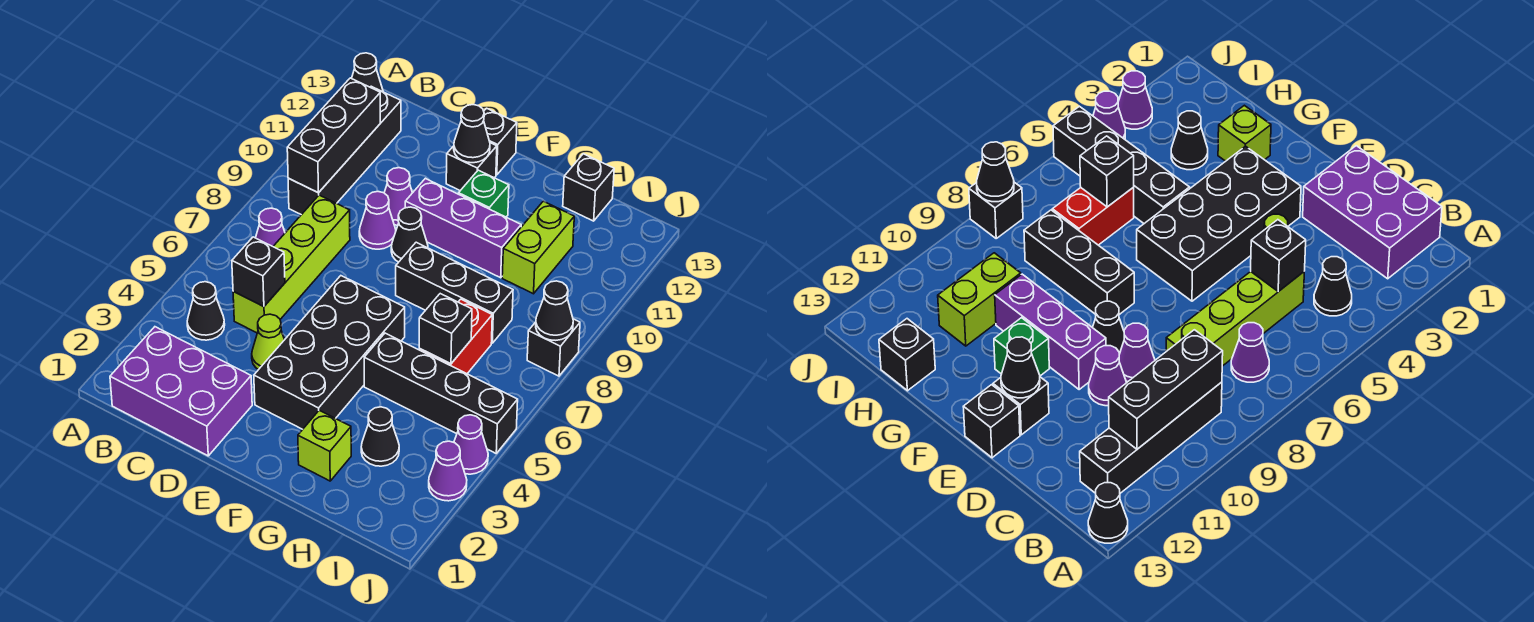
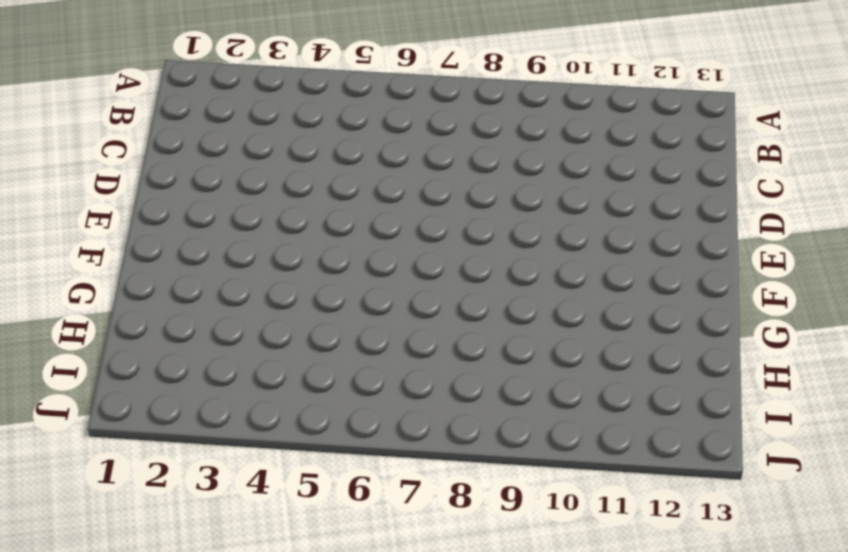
none -> black 1x1 cone [352,53,383,92]
none -> purple 2x3 brick [110,327,252,456]
none -> black 1x1 cone [187,282,225,340]
none -> purple 1x1 cone [256,208,285,246]

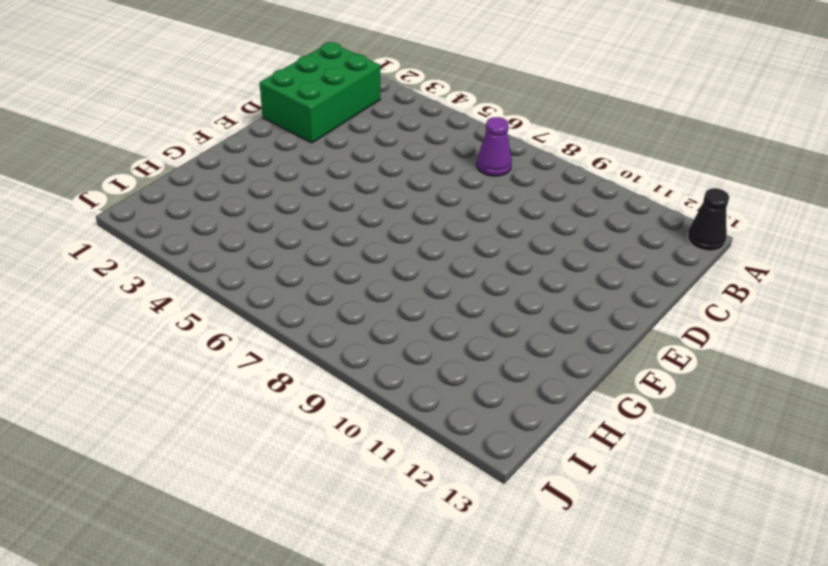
green 2x3 brick [260,42,380,143] -> purple 2x3 brick [110,327,252,456]
none -> black 1x1 cone [187,282,225,340]
none -> black 1x4 brick [288,86,401,215]
none -> lime 1x4 brick [233,195,350,333]
none -> lime 1x1 cone [252,314,285,370]

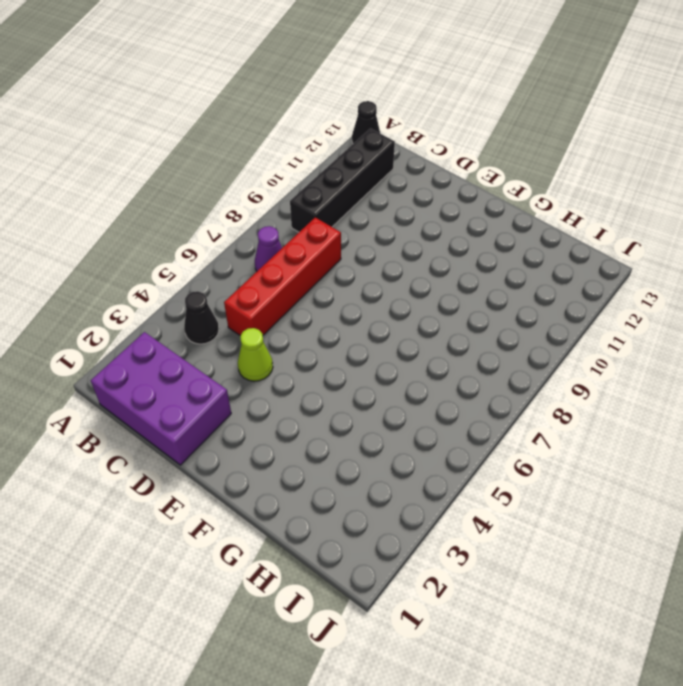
red 1x4 brick [224,217,341,336] -> lime 1x4 brick [233,195,350,333]
none -> purple 1x1 cone [359,192,396,249]
none -> purple 1x1 cone [384,168,412,225]
none -> black 2x4 brick [254,276,405,429]
none -> black 1x1 cone [391,207,428,262]

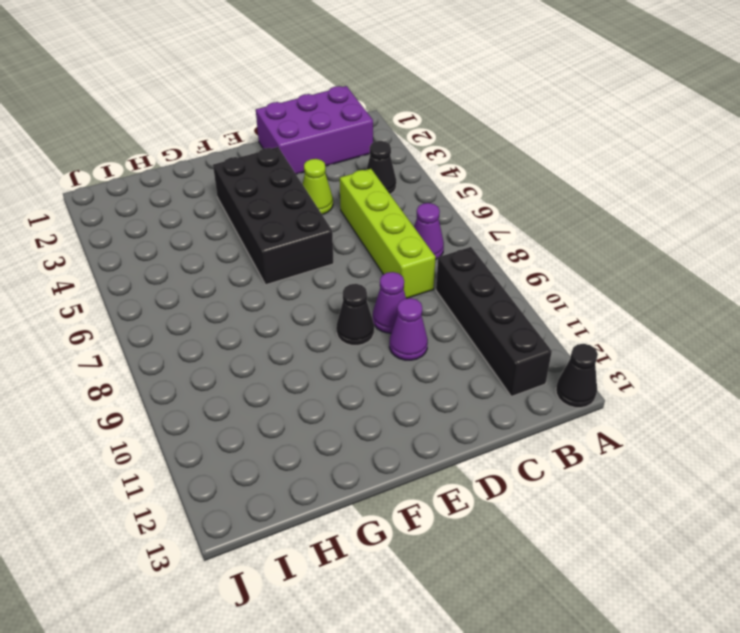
none -> purple 1x3 brick [405,178,521,278]
none -> black 1x1 brick [446,143,497,191]
none -> black 1x1 brick [484,108,517,175]
none -> black 1x3 brick [396,242,513,343]

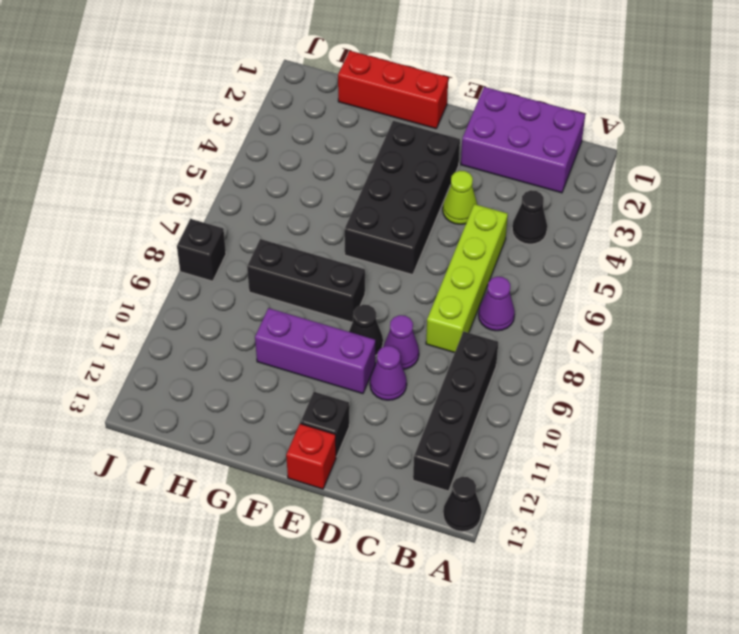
red 1x1 brick [286,424,336,489] -> black 1x1 brick [484,108,517,175]
red 1x3 brick [338,51,448,129] -> none
none -> green 1x1 brick [459,170,509,217]
none -> lime 1x1 brick [298,410,351,481]
none -> black 1x4 brick [364,333,518,453]
none -> black 1x1 cone [361,407,399,466]

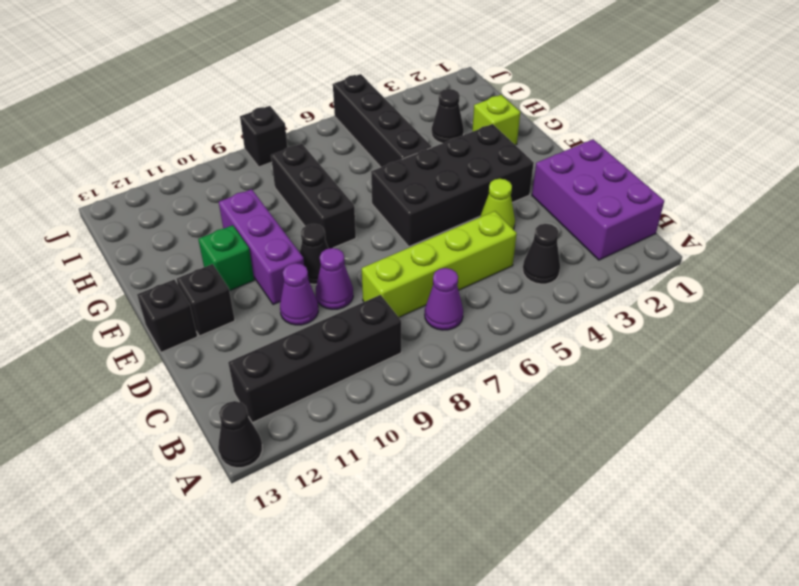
none -> red 1x2 brick [419,299,492,374]
none -> lime 1x2 brick [502,201,574,294]
none -> black 1x1 brick [563,154,614,221]
none -> purple 1x1 cone [429,441,467,501]

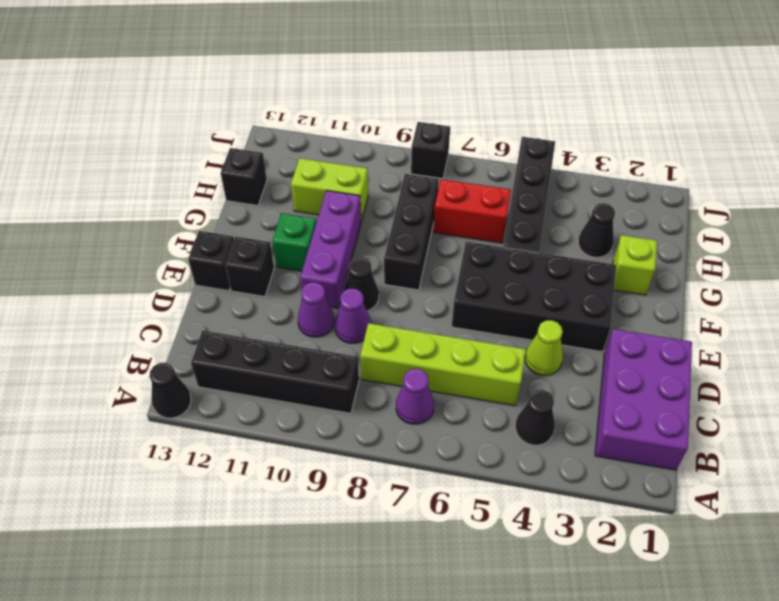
none -> purple 1x1 cone [429,441,467,501]
none -> purple 1x1 cone [454,415,488,474]
none -> black 1x3 brick [287,78,380,193]
none -> black 1x1 brick [232,237,285,307]

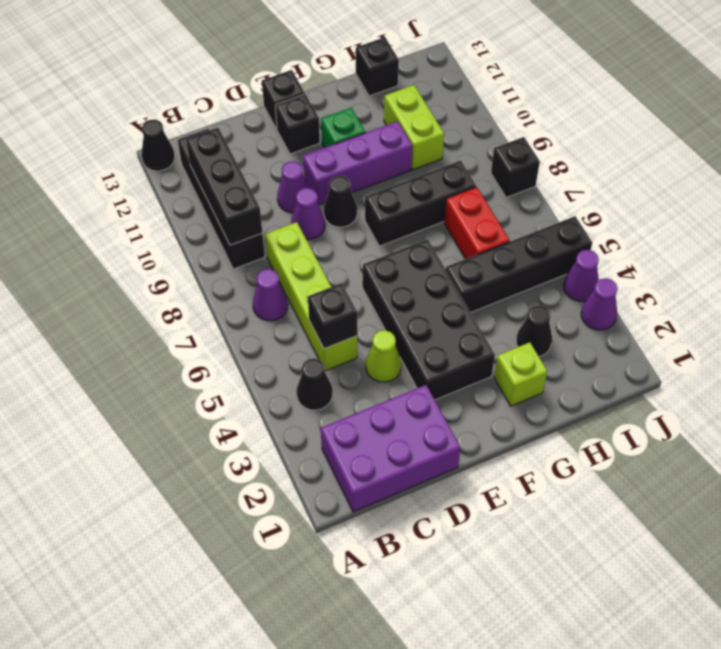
none -> black 1x1 cone [454,105,490,163]
none -> black 1x1 brick [419,294,472,364]
none -> black 1x1 cone [536,281,573,340]

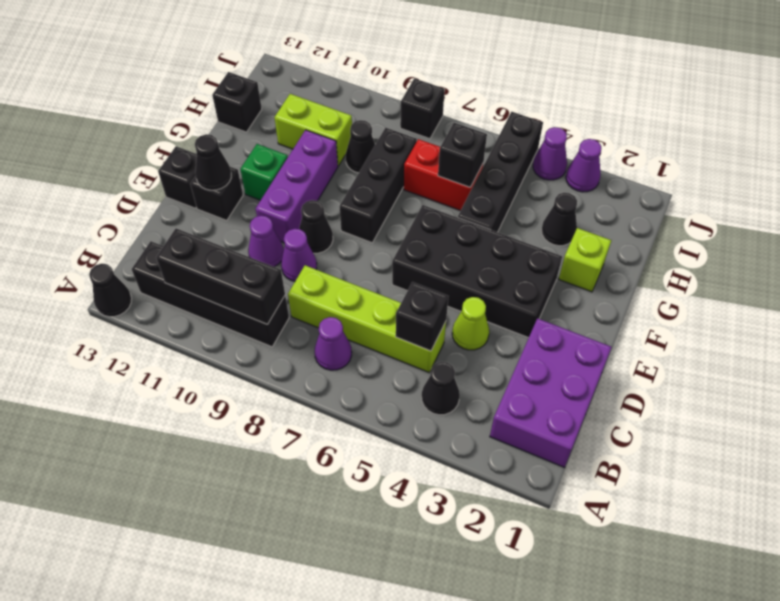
black 1x1 cone [346,120,375,173] -> black 1x1 cone moved to [536,281,573,340]

